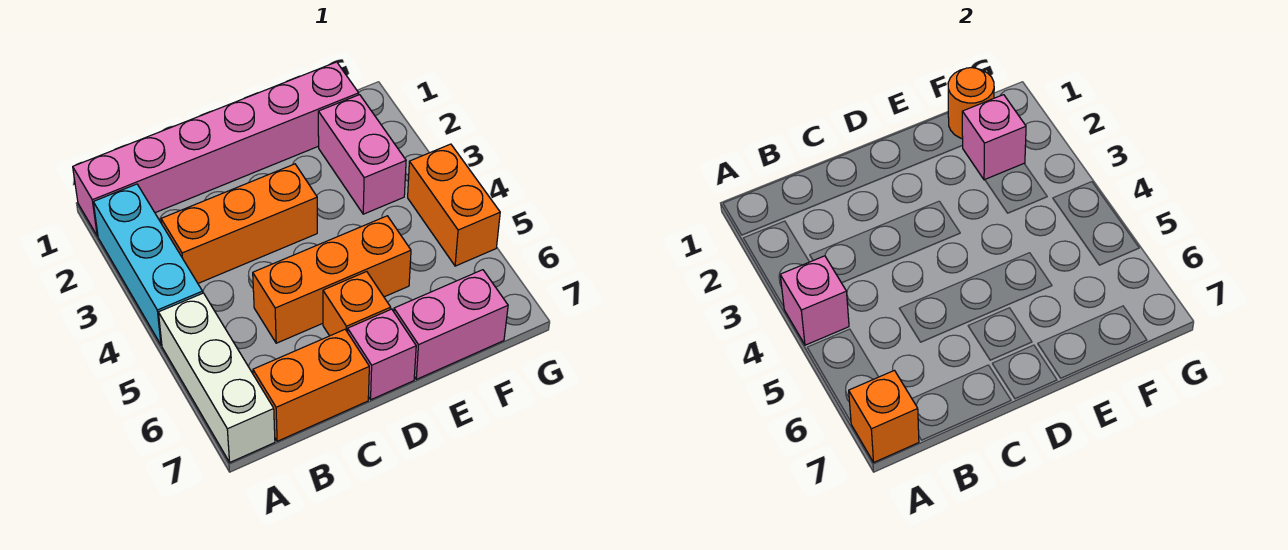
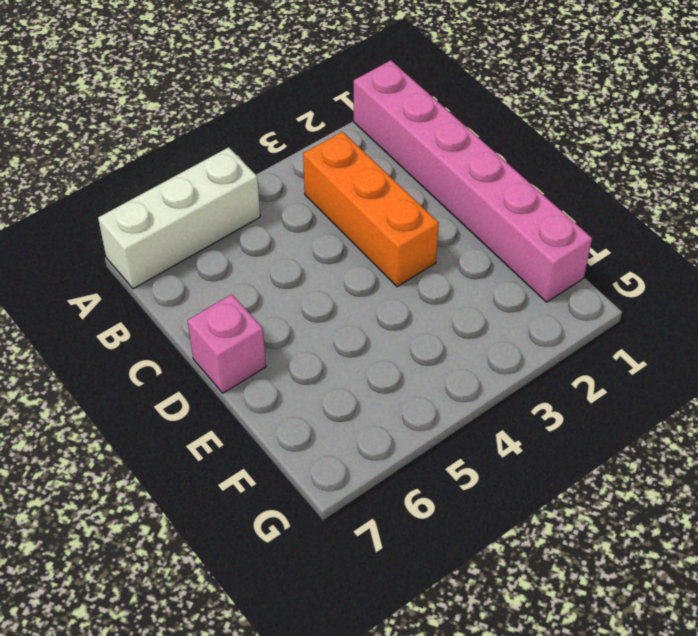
none -> cyan 1x3 brick [93,184,203,345]
none -> orange 1x2 brick [253,330,369,441]
none -> orange 1x3 brick [253,216,411,343]

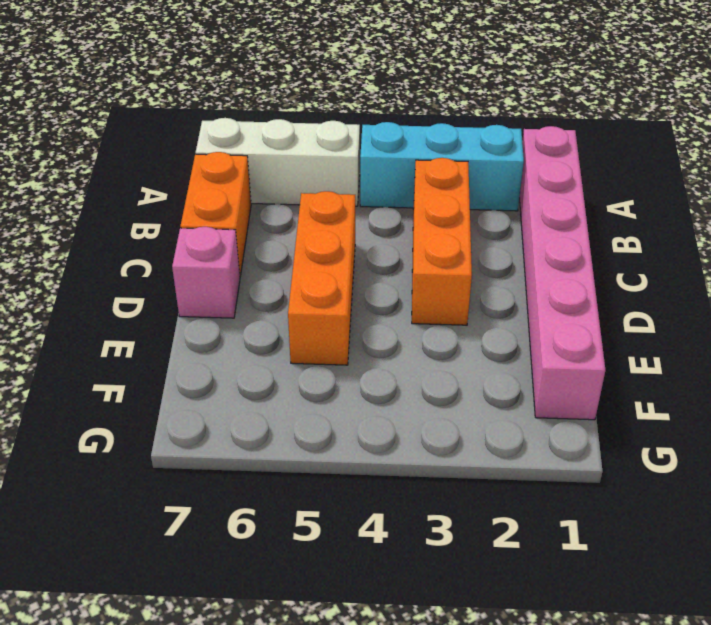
none -> orange 1x1 brick [323,272,391,336]
none -> pink 1x2 brick [394,270,508,379]
none -> pink 1x2 brick [318,95,406,214]

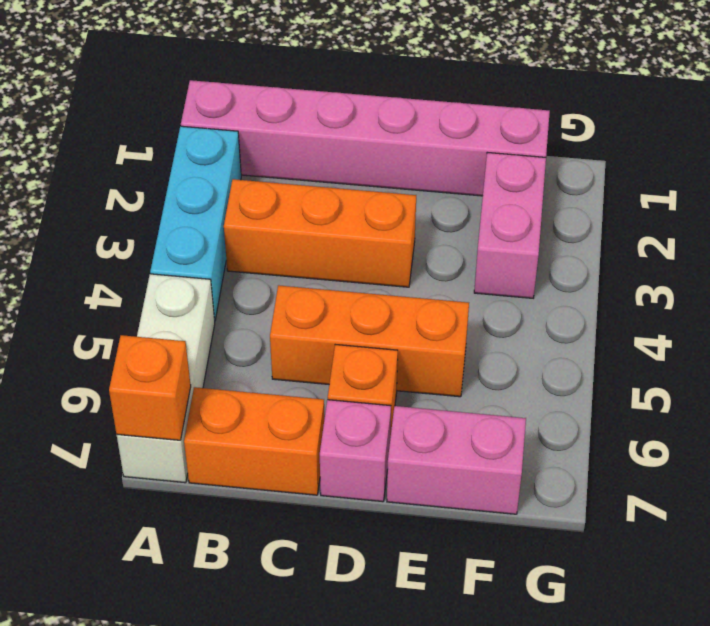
none -> orange 1x2 brick [408,144,500,266]
none -> pink 1x1 brick [780,256,849,345]
none -> orange 1x1 round brick [948,68,994,139]

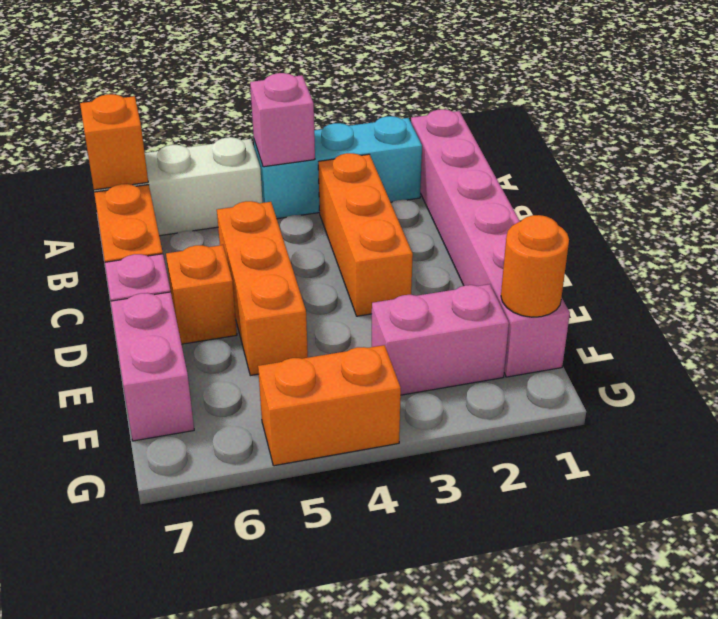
none -> pink 1x1 brick [962,95,1026,180]

